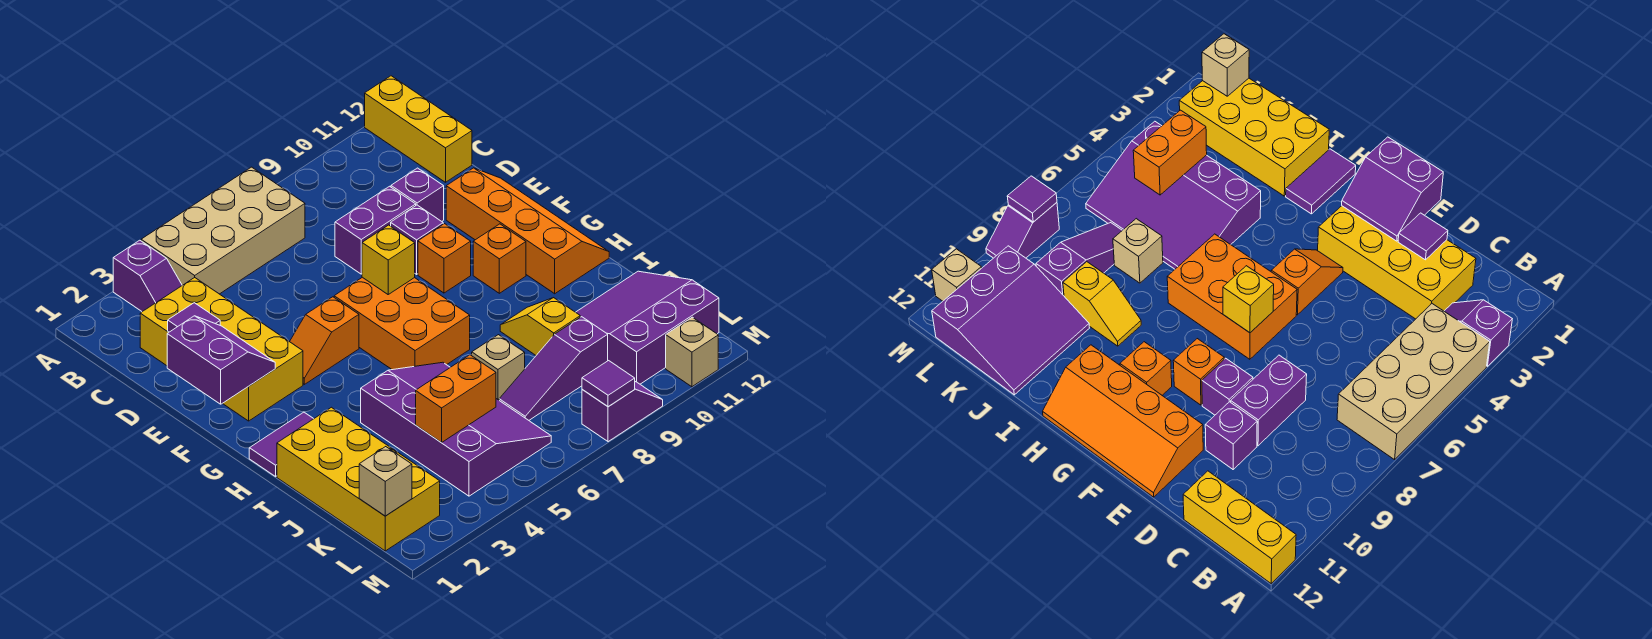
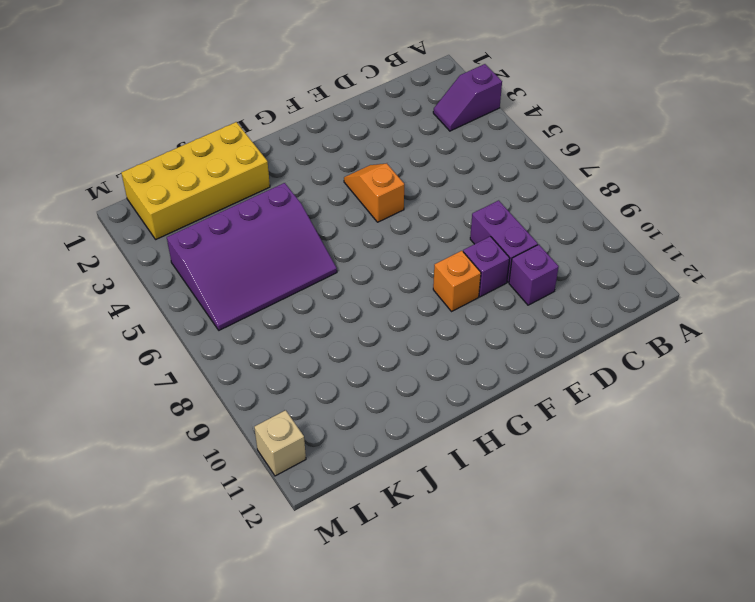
none -> tan 2x4 brick [141,167,305,294]
none -> yellow 1x3 brick [365,76,472,182]
none -> yellow 2x4 brick [140,278,303,421]

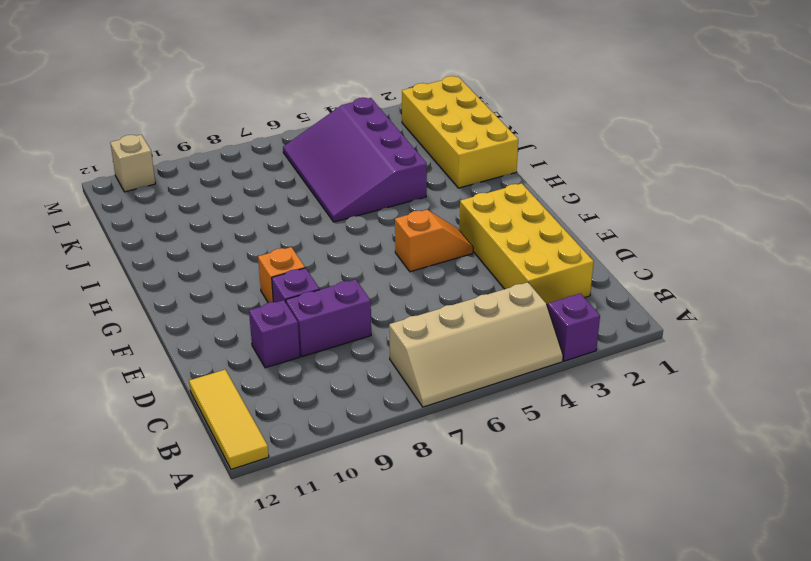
tan 2x4 slope [389,282,563,407] -> tan 2x4 brick [141,167,305,294]
yellow 1x3 tile [189,370,269,469] -> yellow 1x3 brick [365,76,472,182]
none -> orange 2x4 slope [446,168,609,294]
none -> orange 2x3 brick [334,277,470,370]
none -> orange 1x1 brick [473,224,526,293]

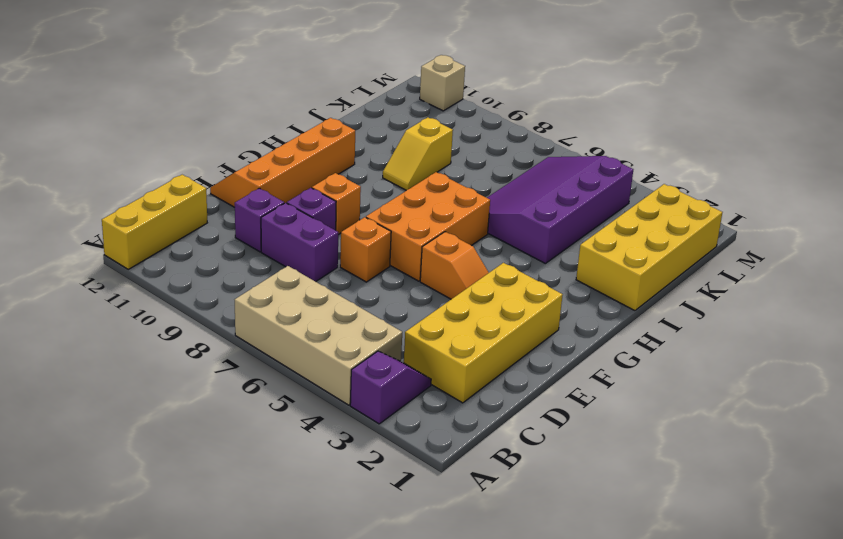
orange 1x1 brick [340,217,391,282] -> orange 1x1 brick moved to [473,224,526,293]
none -> purple 1x2 tile [249,412,313,476]
none -> tan 1x1 brick [472,335,525,400]
none -> purple 3x3 slope [576,271,719,384]

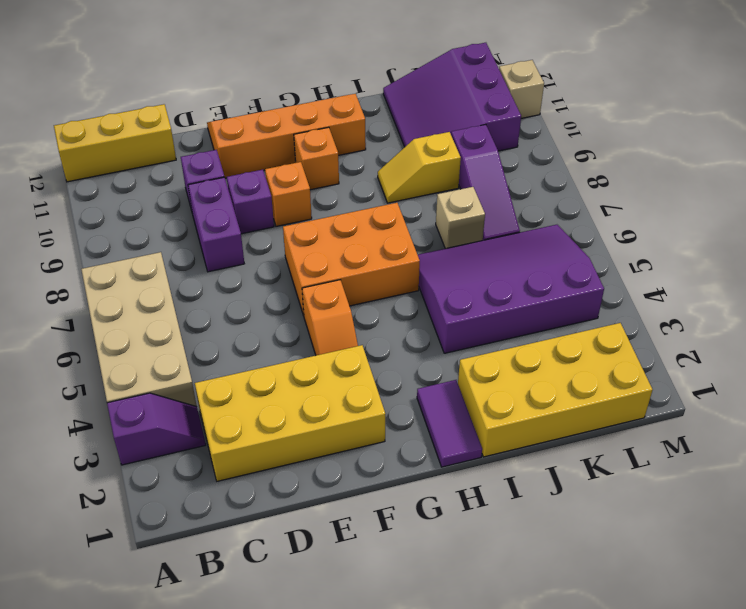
none -> purple 1x2 slope [582,382,663,442]
none -> purple 1x1 tile [168,303,220,332]
none -> purple 2x2 slope [167,316,275,404]

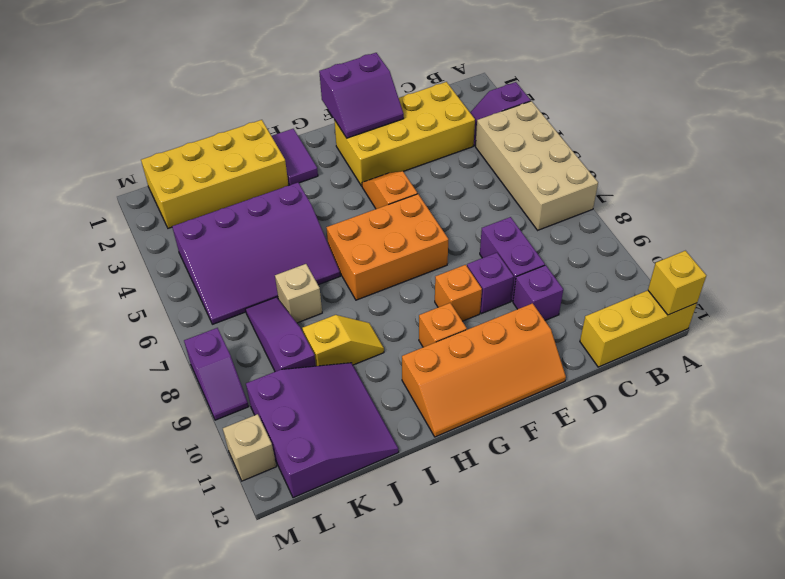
yellow 1x1 brick [648,251,706,315] -> yellow 1x1 brick moved to [362,225,415,294]
none -> purple 1x1 tile [168,303,220,332]
none -> orange 1x2 brick [416,355,496,443]
none -> tan 1x1 brick [359,447,412,516]

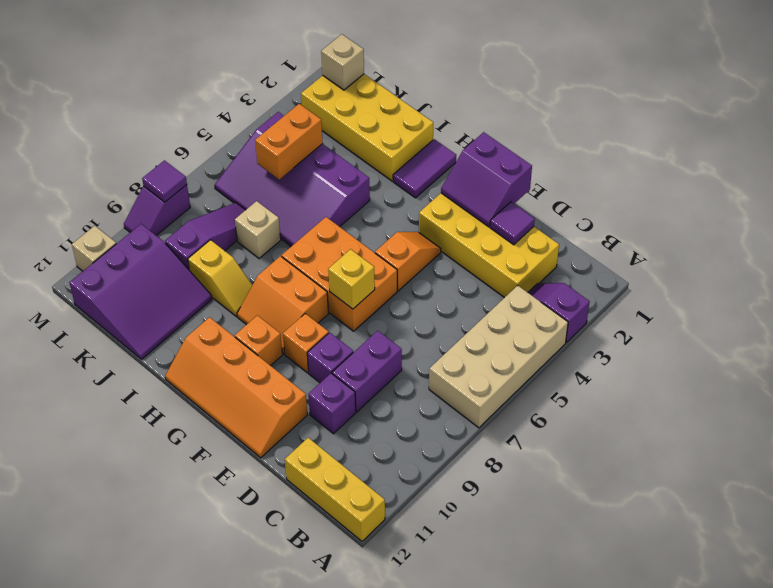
orange 2x2 slope [237,256,328,354] -> none

